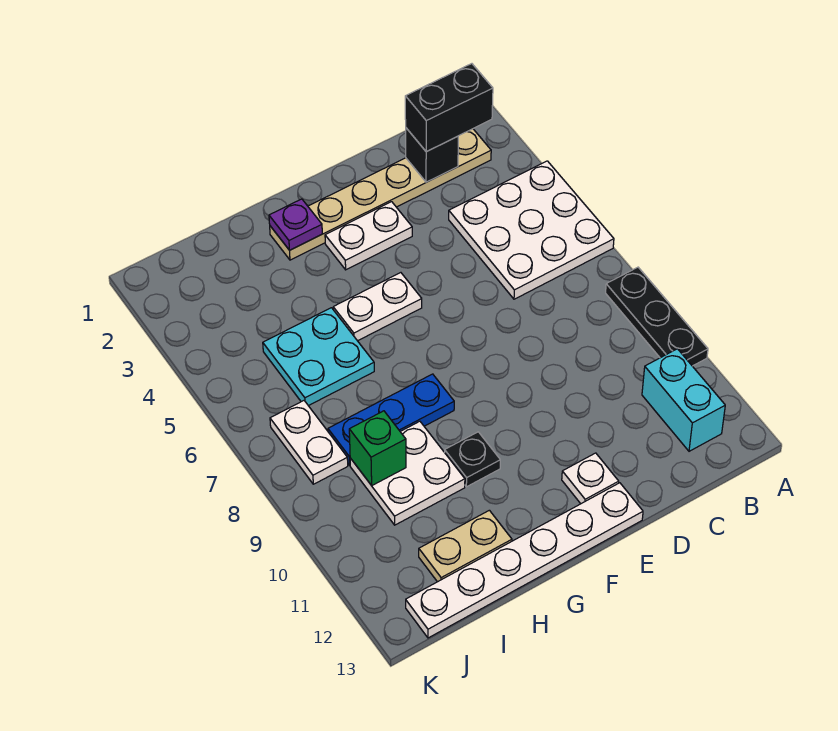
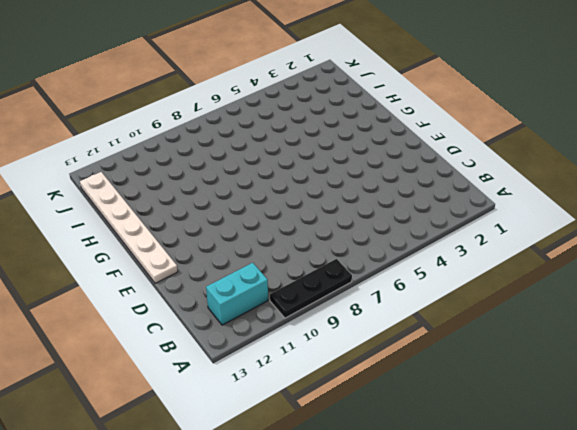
none -> white 3x3 plate [449,161,614,299]
none -> tan 1x6 plate [270,129,491,260]
none -> white 1x2 plate [325,202,412,270]

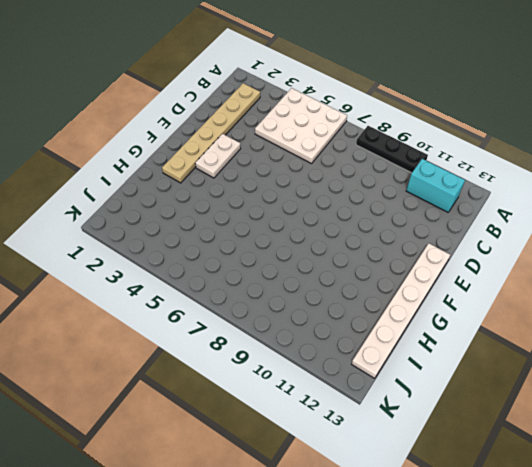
none -> white 1x1 plate [562,453,619,504]
none -> white 1x2 plate [333,273,422,341]
none -> blue 1x3 plate [328,374,454,465]

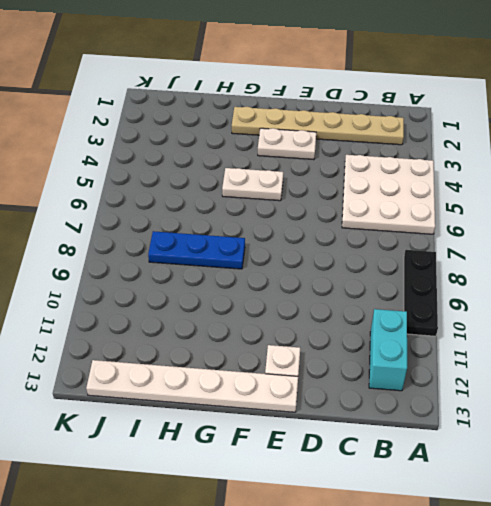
none -> black 1x1 plate [445,432,500,487]
none -> cyan 2x2 plate [263,308,374,406]
none -> white 2x2 plate [350,421,465,525]

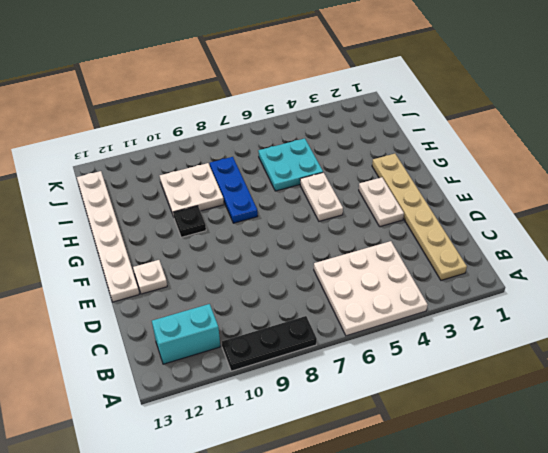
none -> tan 1x2 plate [419,510,512,582]
none -> white 1x2 plate [270,401,348,484]
none -> black 1x1 brick [406,128,458,182]

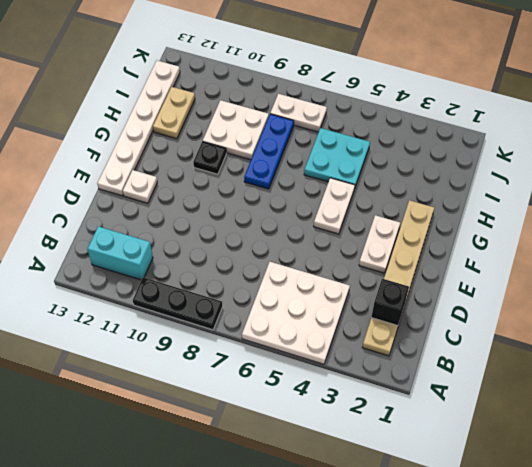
none -> purple 1x1 plate [269,199,322,250]
none -> green 1x1 brick [349,411,406,485]
none -> black 1x2 brick [405,64,493,152]

